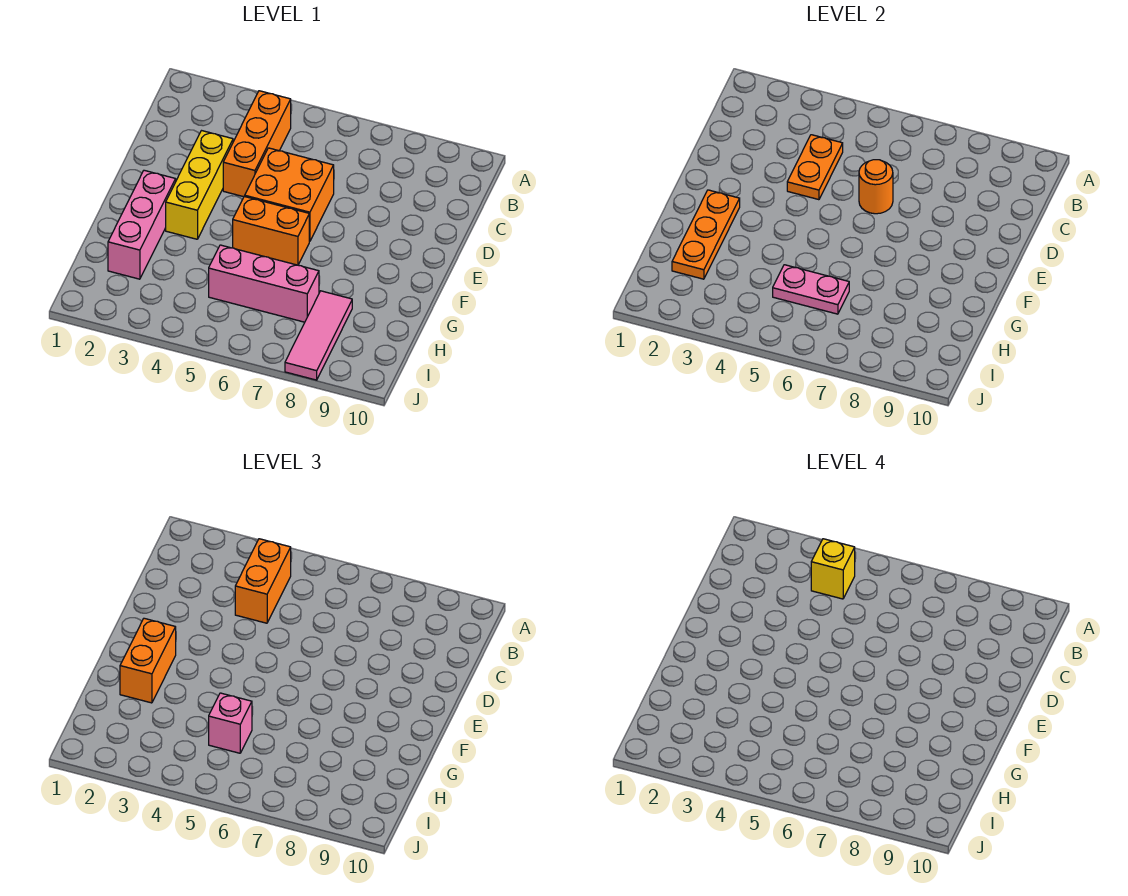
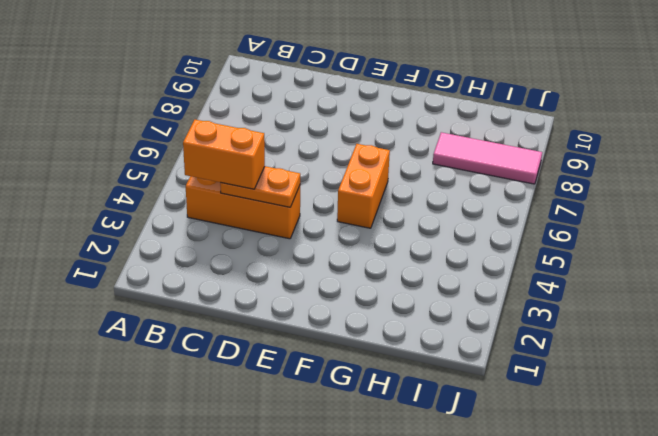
none -> yellow 1x3 brick [166,131,233,239]
none -> orange 2x2 brick [245,148,334,241]
none -> pink 1x3 brick [108,170,176,279]

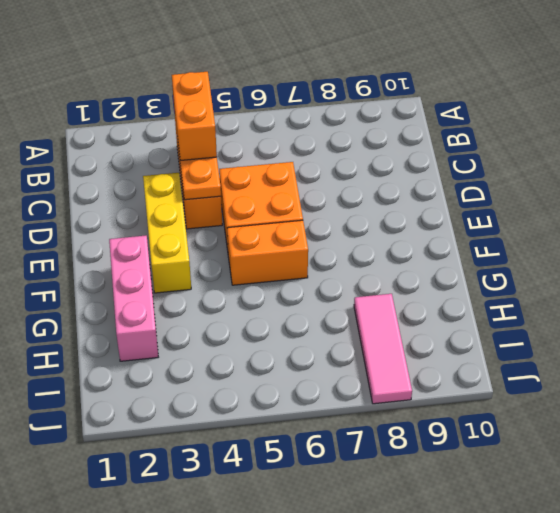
none -> pink 1x3 brick [209,245,319,322]
none -> orange 1x1 round brick [859,160,893,214]
none -> orange 1x3 plate [672,190,740,279]

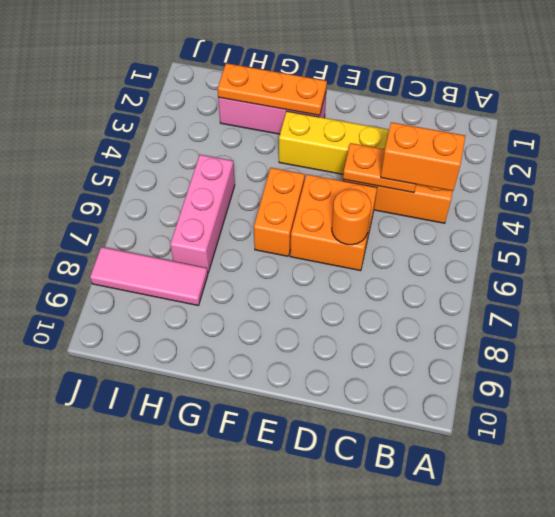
none -> pink 1x2 plate [773,265,849,314]
none -> orange 1x2 brick [120,618,176,703]
none -> pink 1x1 brick [209,693,252,753]

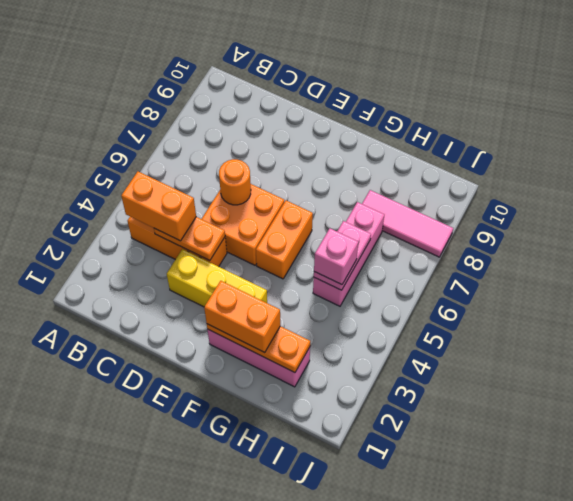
none -> yellow 1x1 brick [811,539,855,599]

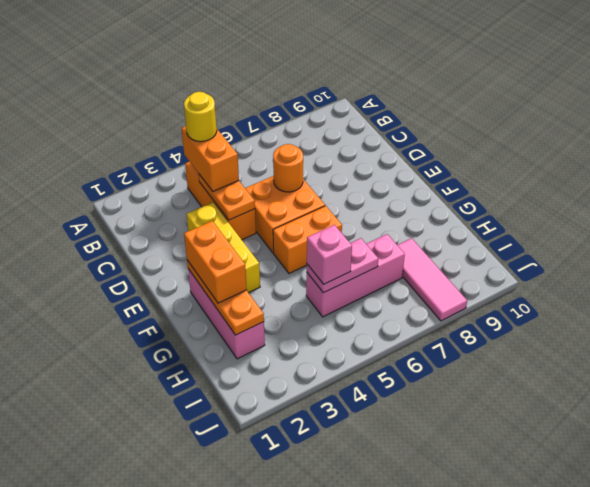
yellow 1x1 round brick [184,92,217,142] -> yellow 1x1 brick [811,539,855,599]

